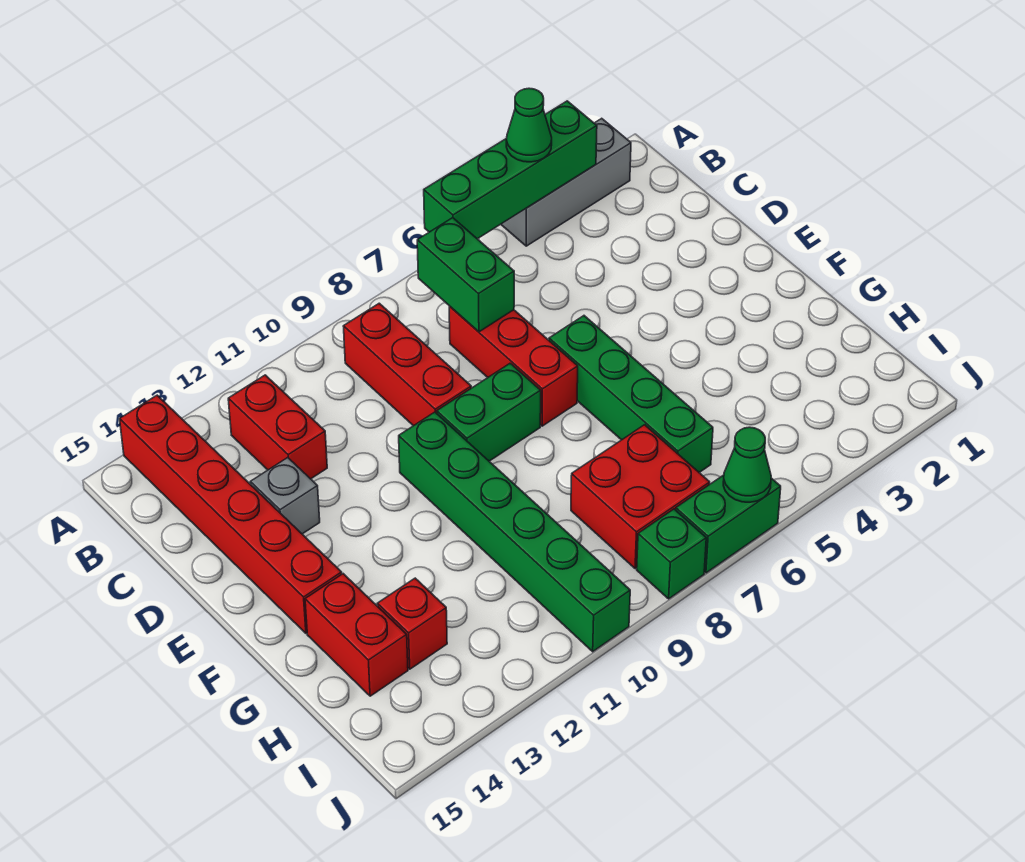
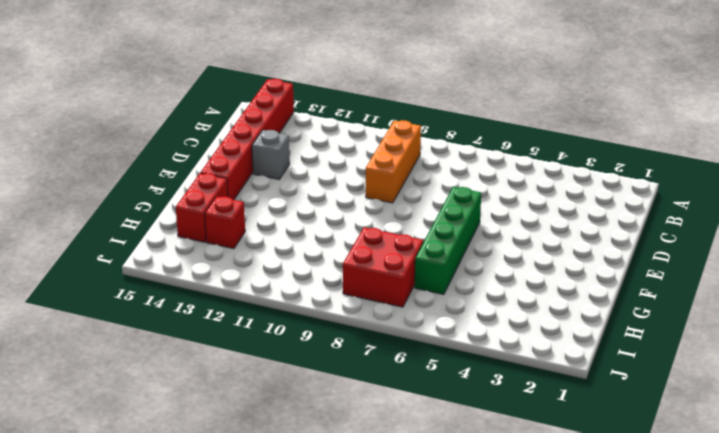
orange 1x3 brick [366,120,421,203] -> red 1x3 brick [343,303,471,426]
none -> grey 1x3 brick [501,118,631,246]
none -> red 1x2 brick [228,375,327,479]
none -> red 1x3 brick [449,306,578,426]

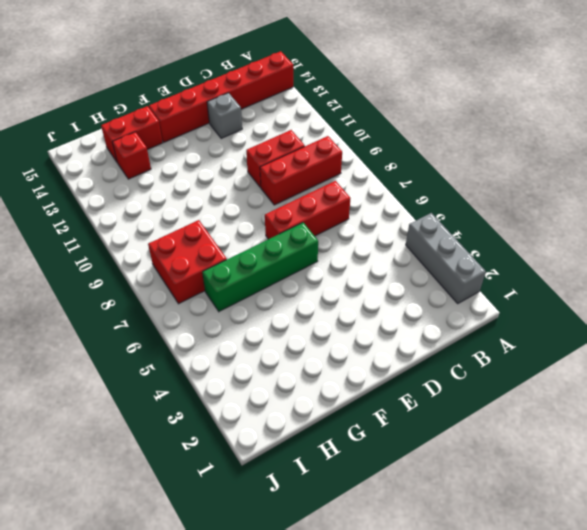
red 1x2 brick [246,130,305,188] -> red 1x2 brick moved to [228,375,327,479]
none -> green 1x2 brick [437,363,541,461]
none -> green 1x6 brick [399,412,630,652]
none -> green 1x2 brick [676,475,781,573]

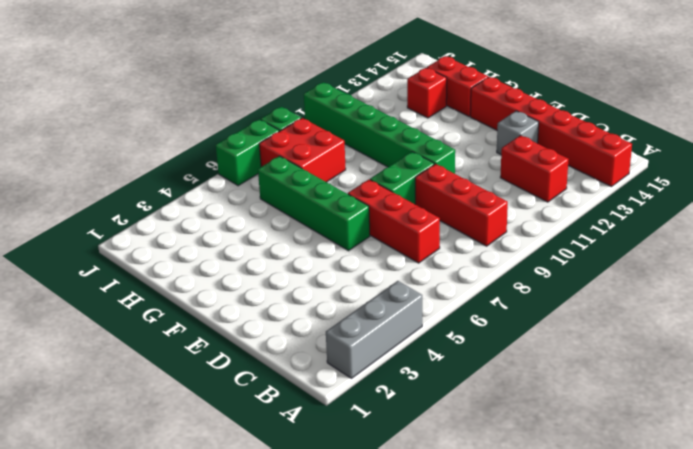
none -> green 1x4 brick [424,101,597,239]
none -> green 1x2 brick [417,218,514,332]
none -> green 1x1 cone [723,427,771,502]

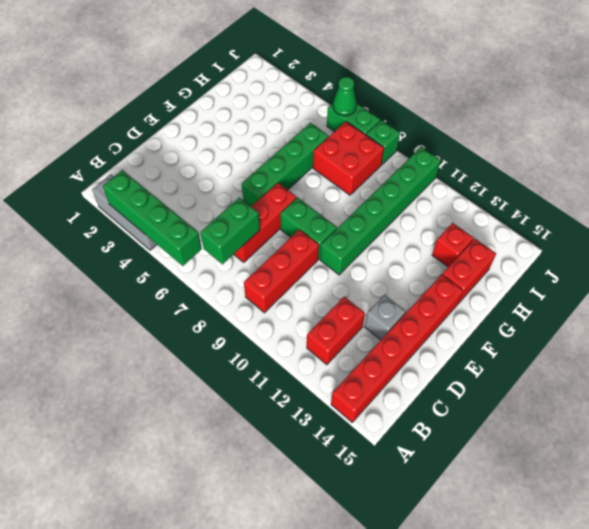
none -> green 1x1 cone [506,88,552,162]

